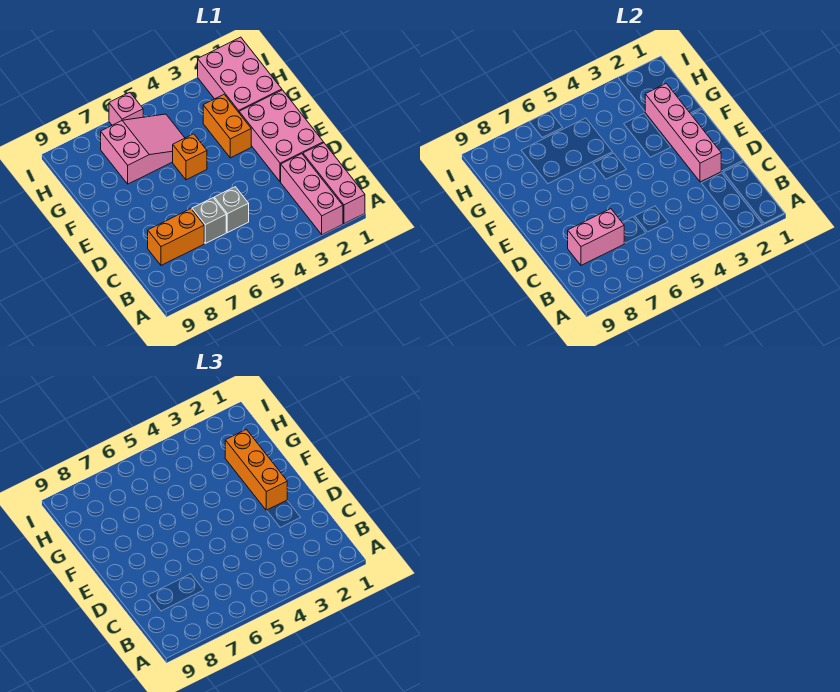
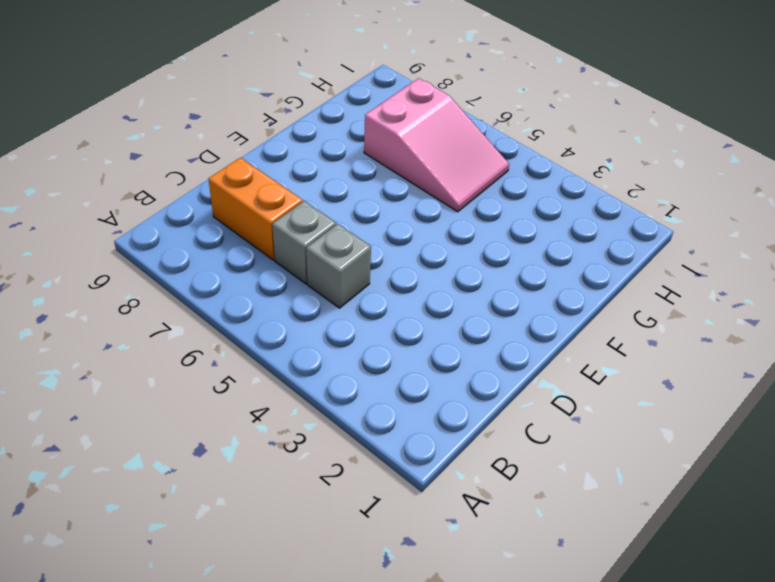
none -> pink 1x3 brick [303,143,365,224]
none -> pink 1x3 brick [281,154,343,235]
none -> pink 2x3 brick [239,90,323,182]

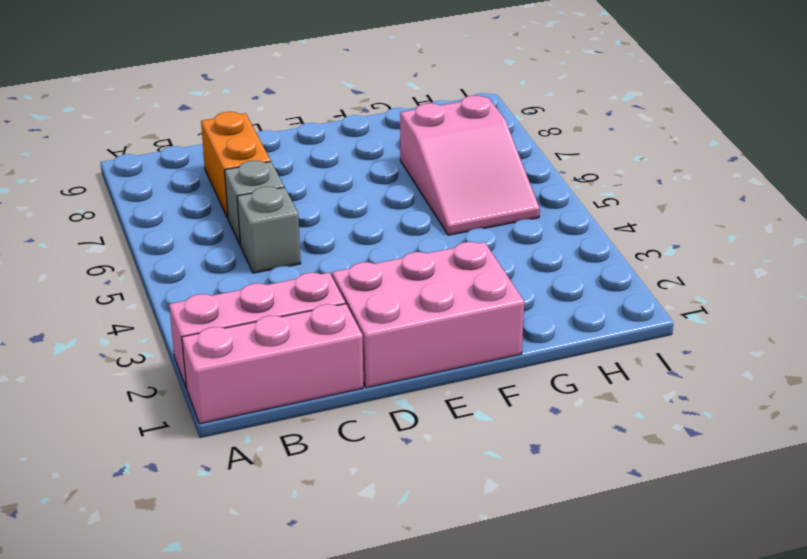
none -> orange 1x2 brick [203,95,251,158]
none -> orange 1x1 brick [173,134,207,180]
none -> pink 2x3 brick [198,37,282,112]

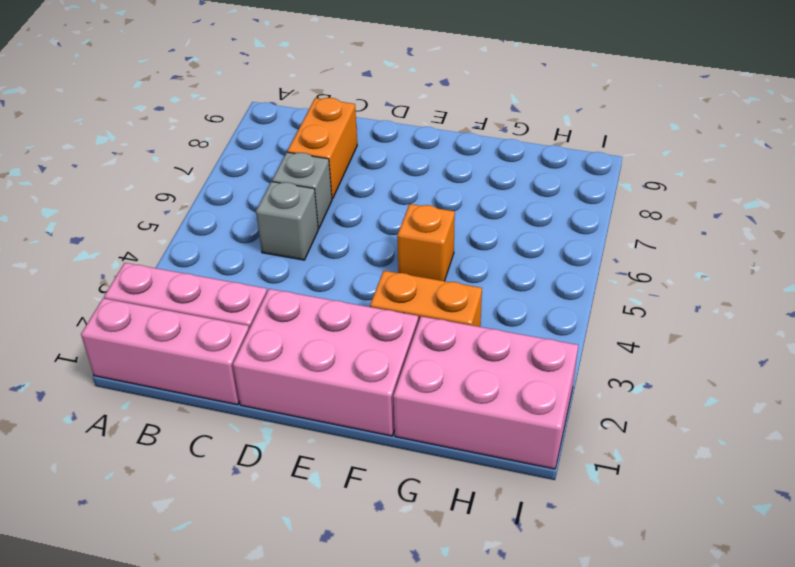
none -> pink 2x3 slope [101,114,185,184]
none -> pink 1x1 brick [109,92,143,125]
none -> pink 1x2 brick [568,209,624,265]

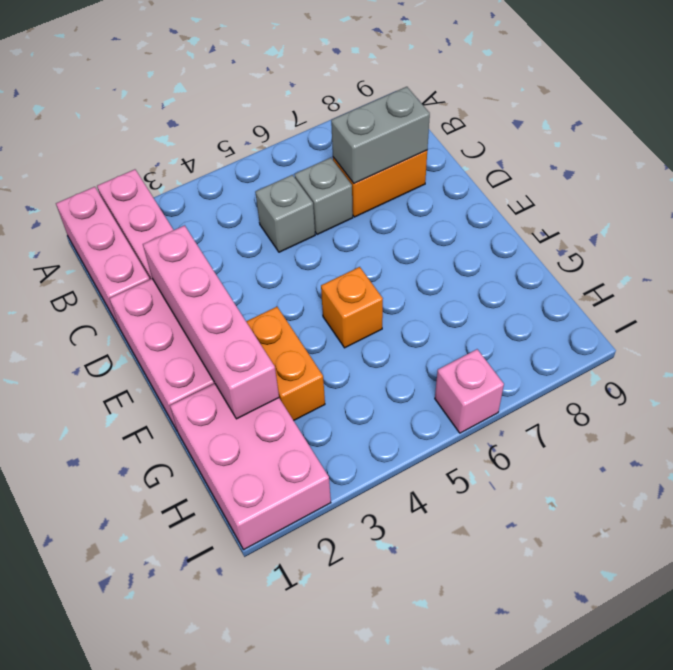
grey 1x2 brick [331,87,430,184] -> pink 1x2 brick [568,209,624,265]
none -> pink 2x3 slope [101,114,185,184]
none -> orange 1x3 brick [225,429,287,510]

